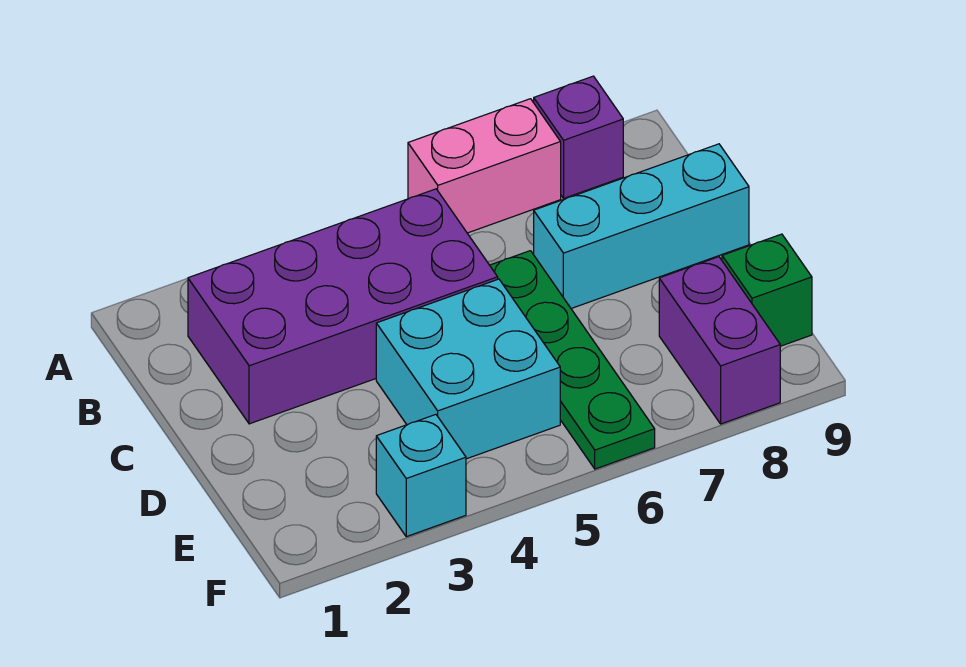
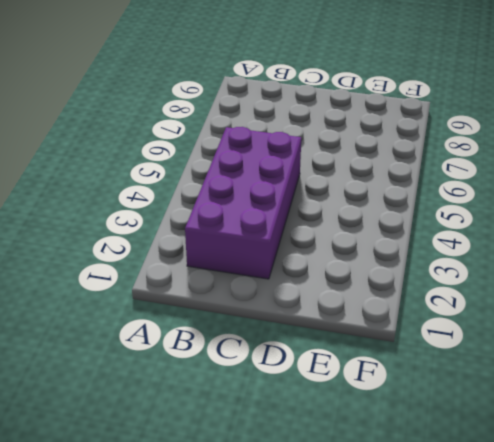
none -> pink 1x2 brick [408,99,561,233]
none -> purple 1x1 brick [534,76,623,198]

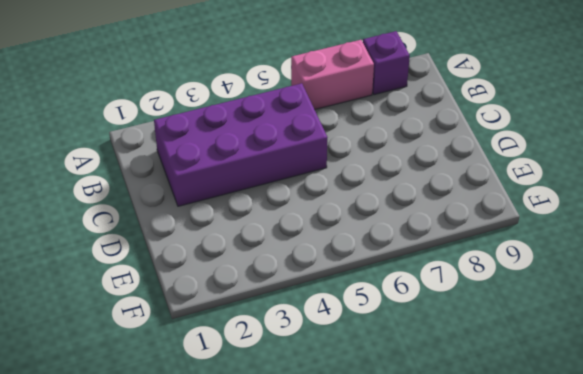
none -> green 1x4 plate [490,251,655,469]
none -> cyan 1x3 brick [534,144,749,308]

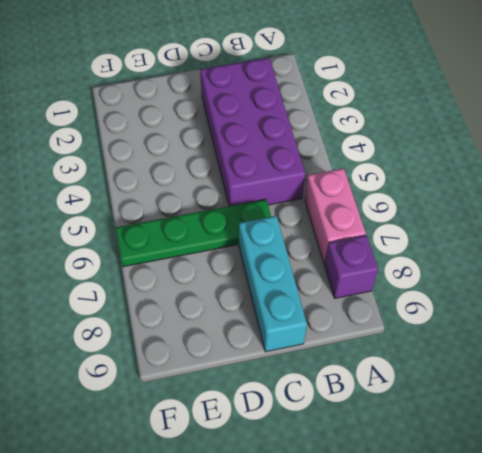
none -> cyan 2x2 brick [376,279,560,459]
none -> purple 1x2 brick [659,257,780,424]

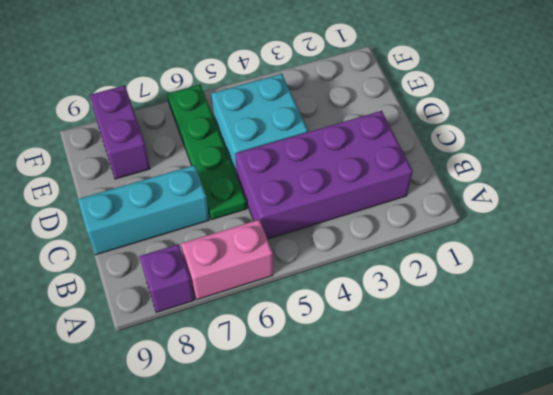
none -> green 1x1 brick [722,234,812,346]
none -> cyan 1x1 brick [376,415,466,537]

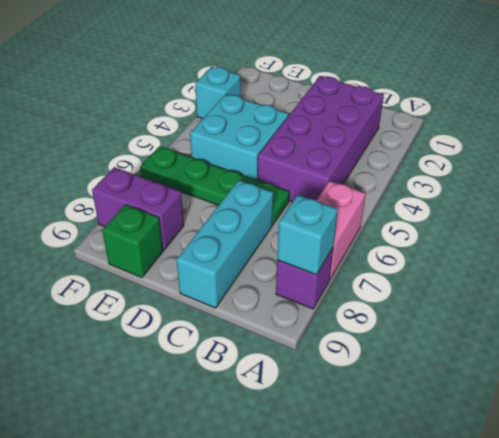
cyan 1x1 brick [277,195,338,275] -> none

